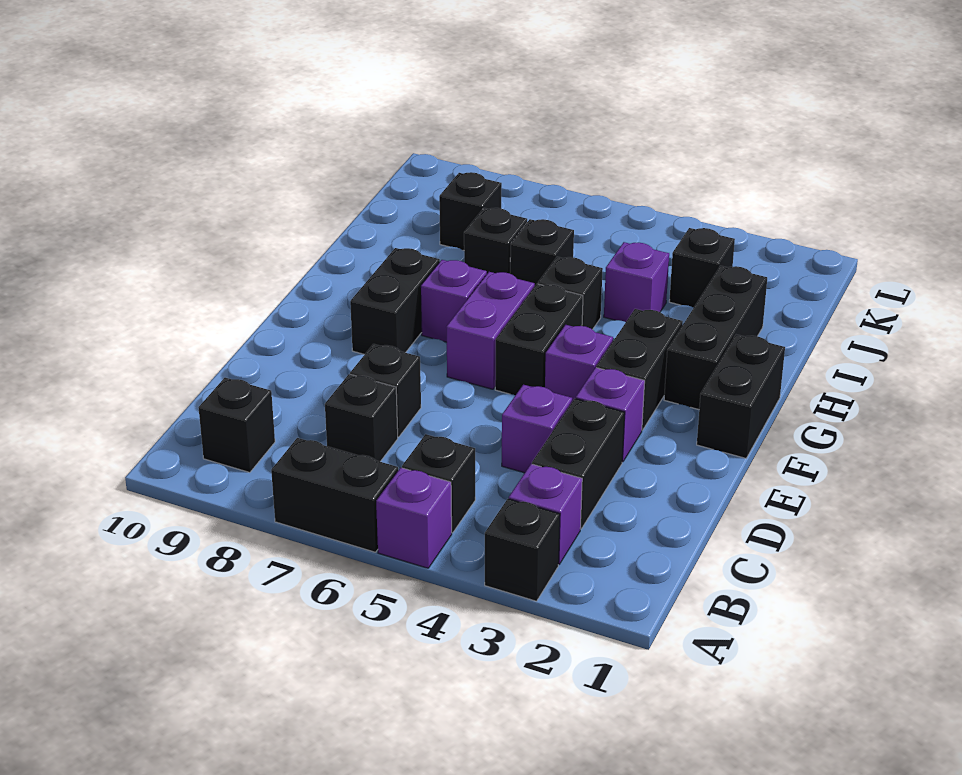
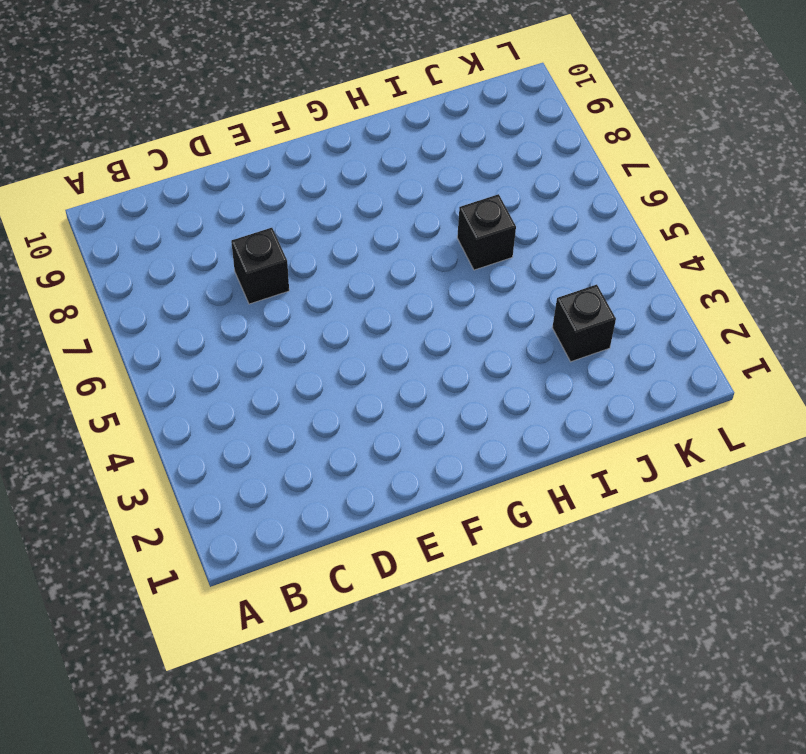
none -> black 1x1 brick [485,499,560,601]
none -> purple 1x1 brick [376,468,452,568]
none -> black 1x2 brick [271,438,398,552]

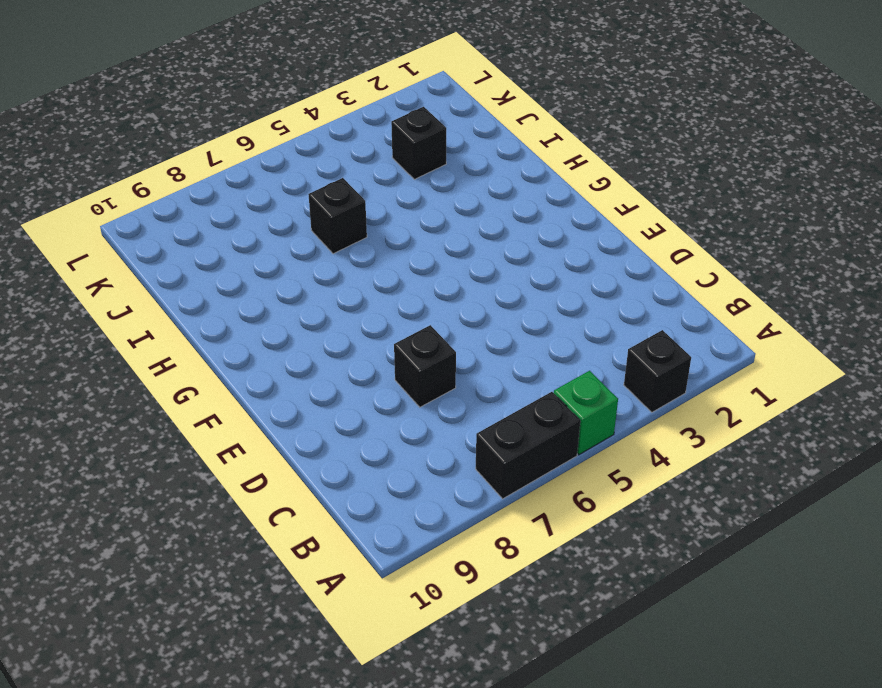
green 1x1 brick [554,371,618,455] -> purple 1x1 brick [376,468,452,568]
none -> purple 1x1 brick [509,464,582,564]
none -> black 1x1 brick [402,434,475,533]
none -> black 1x1 brick [199,378,275,473]

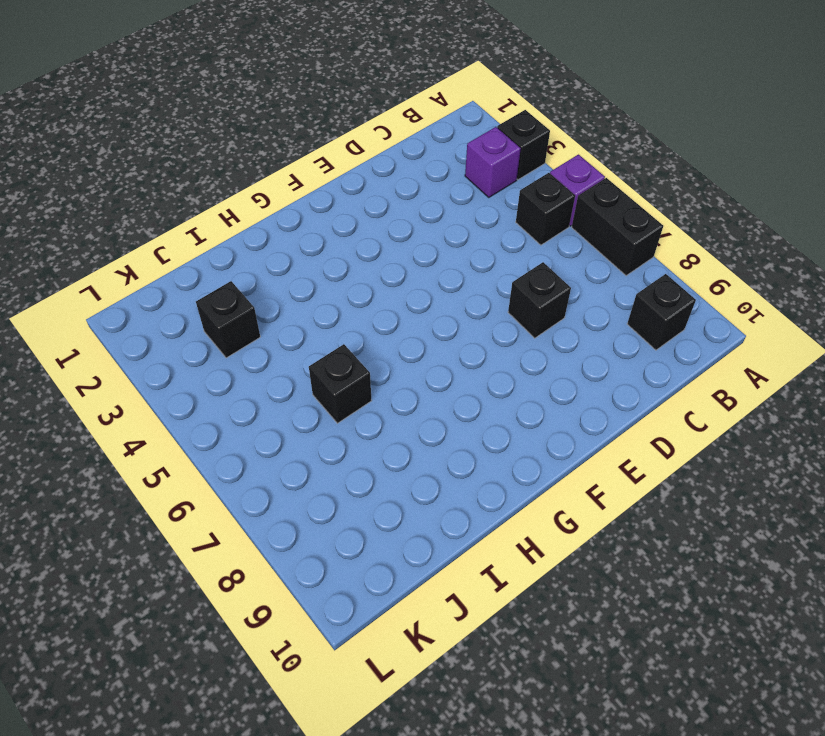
none -> black 1x2 brick [532,399,625,529]
none -> black 1x1 brick [325,374,398,462]
none -> purple 1x1 brick [502,385,572,473]

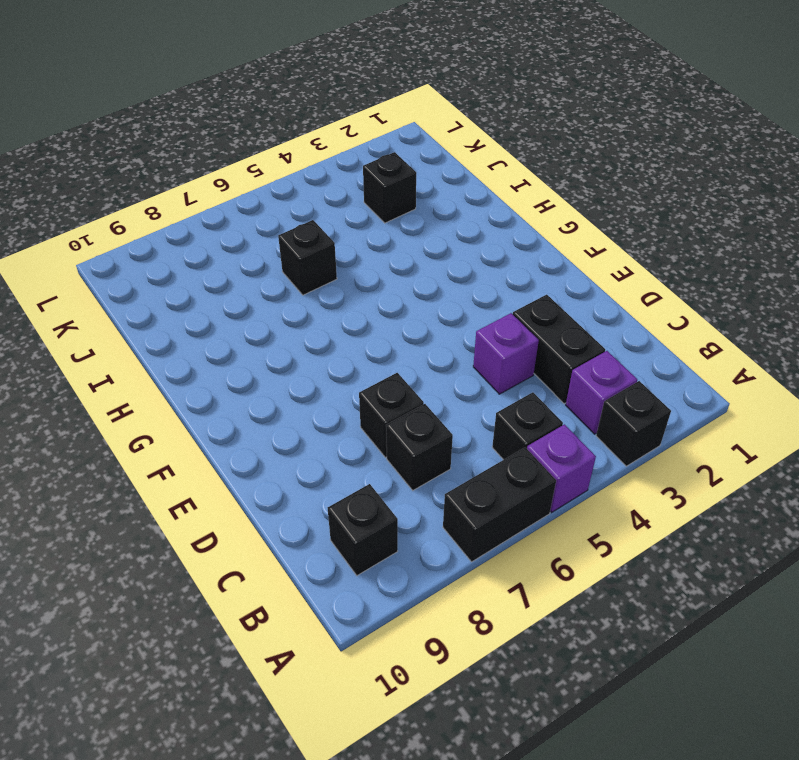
none -> purple 1x1 brick [576,368,645,462]
none -> black 1x2 brick [697,335,785,458]
none -> black 1x2 brick [596,309,683,430]

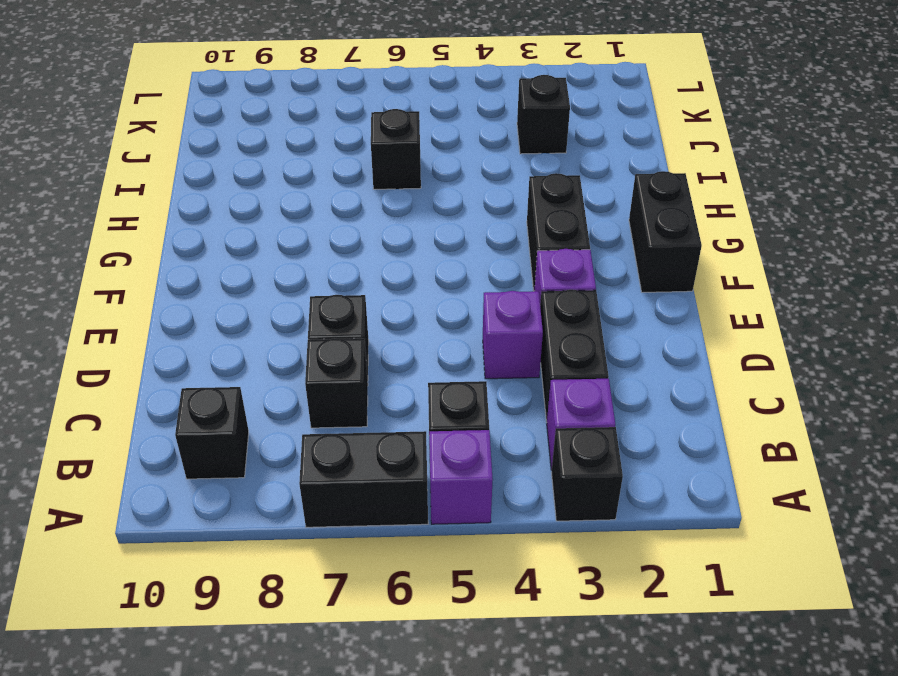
none -> purple 1x1 brick [545,325,613,402]
none -> black 1x2 brick [495,284,583,395]
none -> purple 1x2 brick [446,272,535,389]

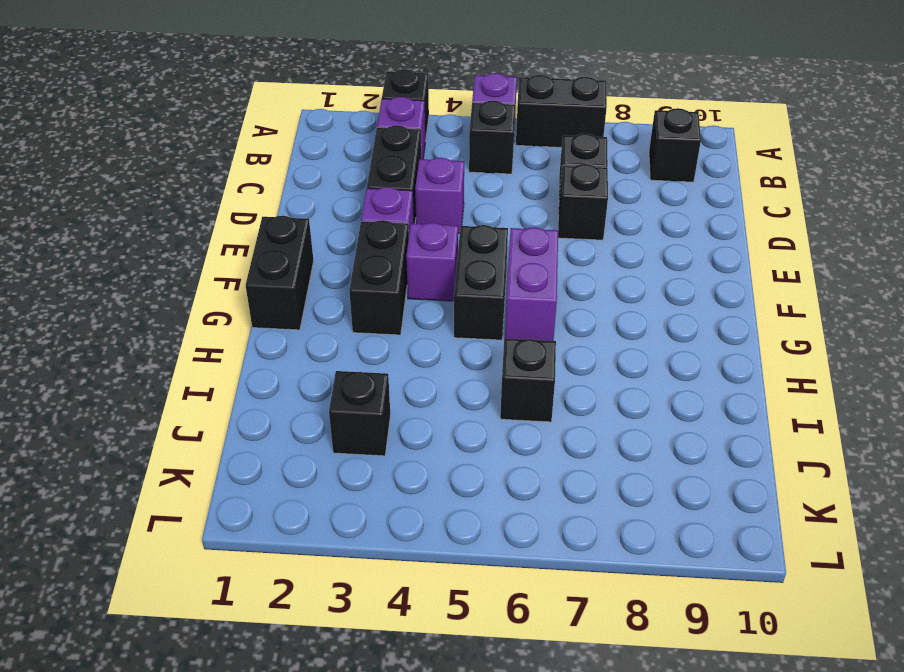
none -> black 1x2 brick [350,248,440,354]
none -> black 1x3 brick [664,266,767,410]
none -> purple 1x1 brick [421,260,487,342]

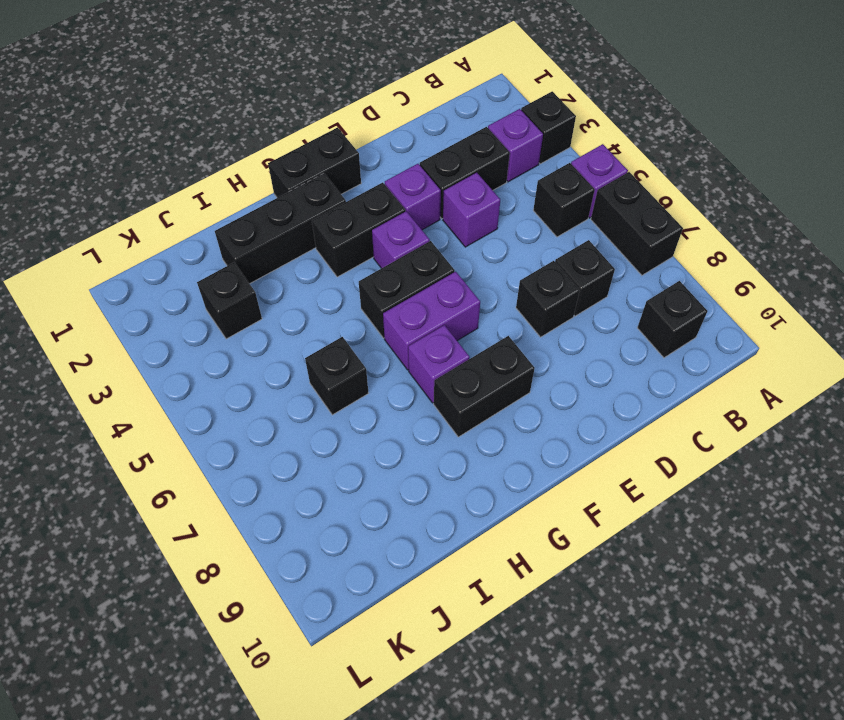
none -> black 1x1 brick [538,257,603,330]
none -> purple 1x1 brick [604,242,669,322]
none -> black 1x1 brick [464,208,527,274]

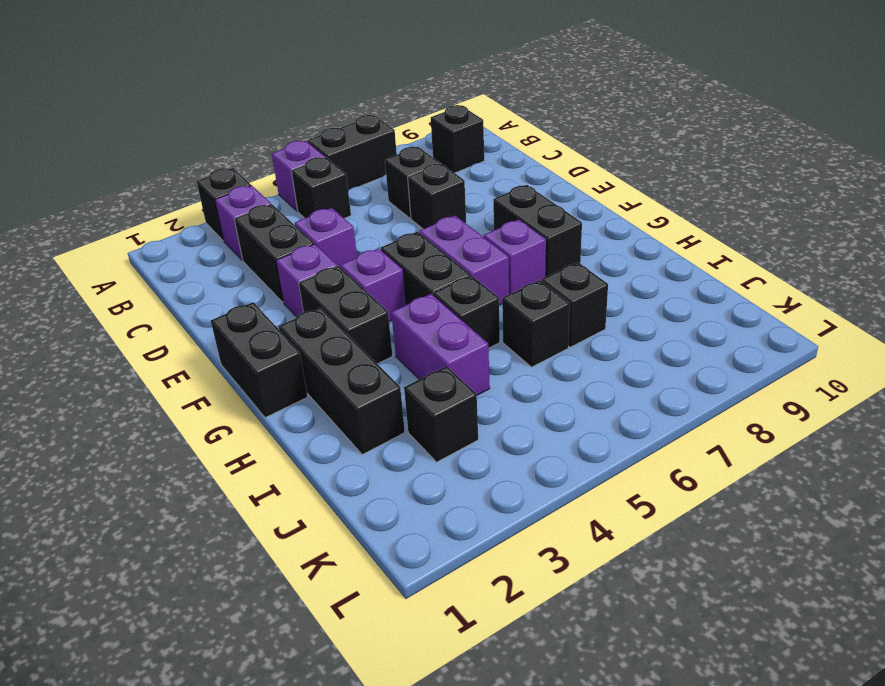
purple 1x2 brick [391,294,490,395] -> purple 1x1 brick [604,242,669,322]
none -> black 1x1 brick [439,172,502,250]

